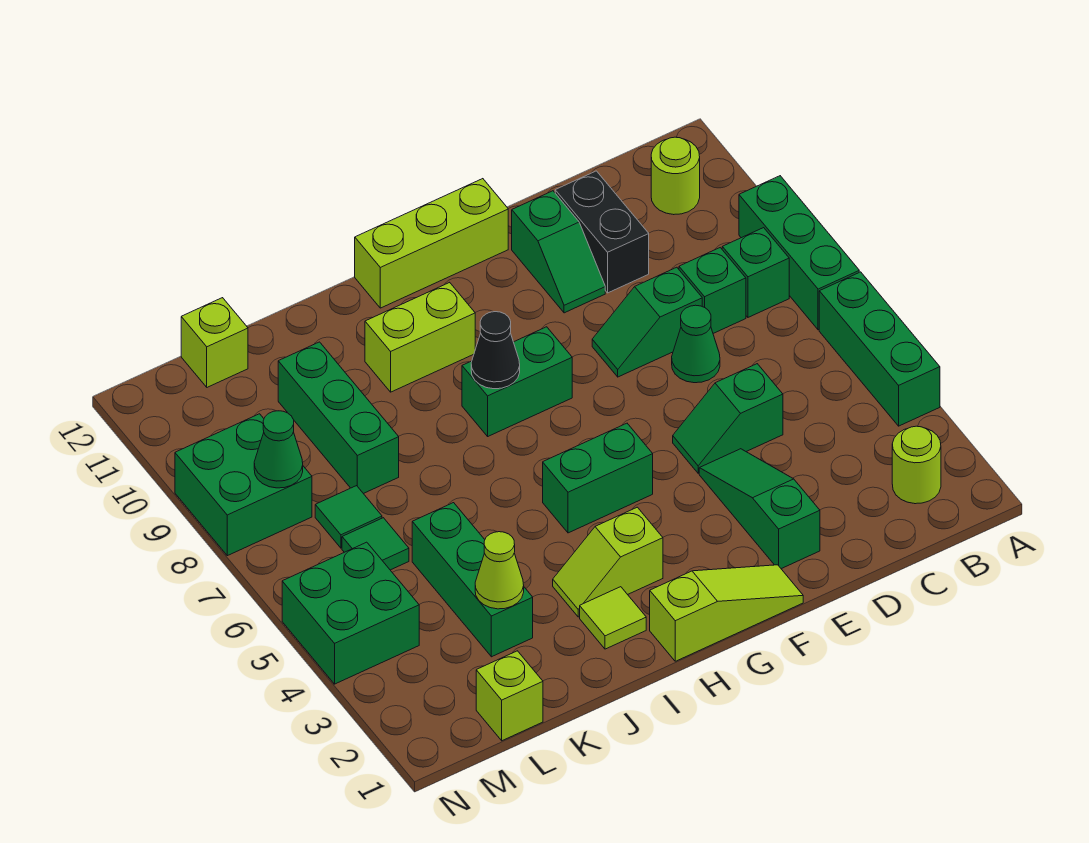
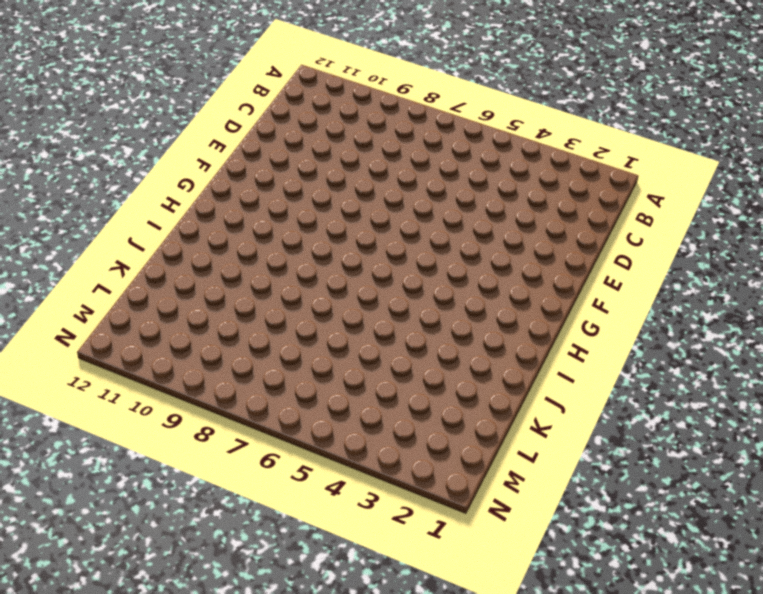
none -> green 1x3 brick [819,272,940,426]
none -> green 1x3 brick [739,176,859,330]
none -> lime 1x1 round brick [892,426,941,504]
none -> green 1x1 brick [722,228,789,317]

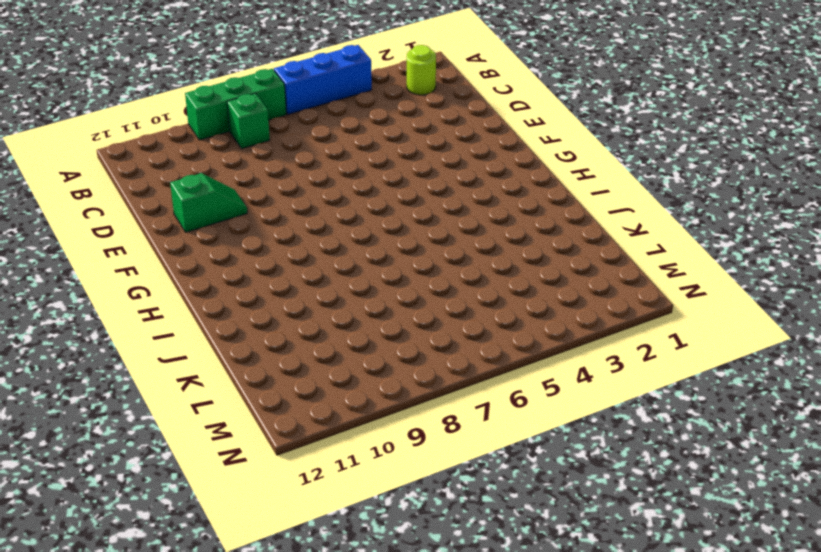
blue 1x3 brick [274,45,372,114] -> green 1x3 brick [819,272,940,426]
none -> lime 1x1 round brick [651,137,700,215]
none -> green 1x1 brick [679,248,746,333]
none -> green 1x2 slope [673,364,783,473]
none -> green 1x1 cone [672,305,720,383]

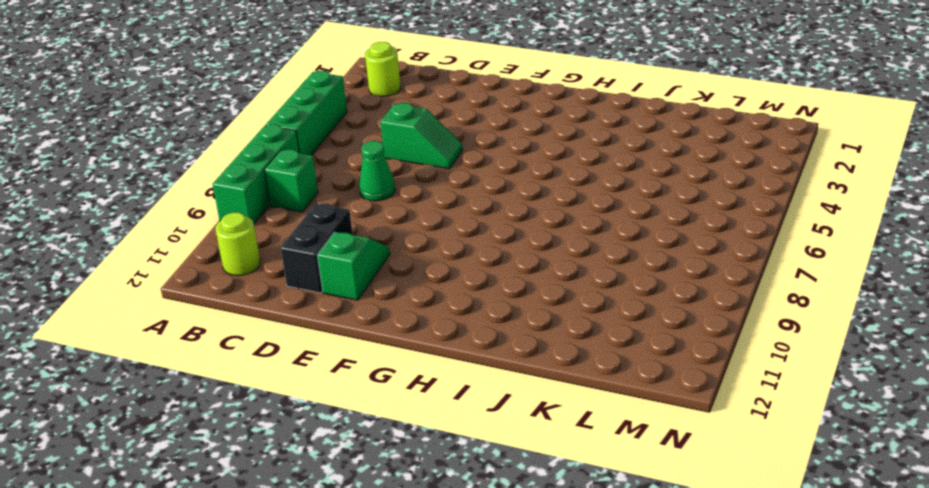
none -> green 1x1 brick [679,248,746,333]
none -> green 1x2 slope [592,267,702,377]
none -> green 1x3 slope [699,449,820,569]
none -> lime 1x3 slope [650,565,803,661]

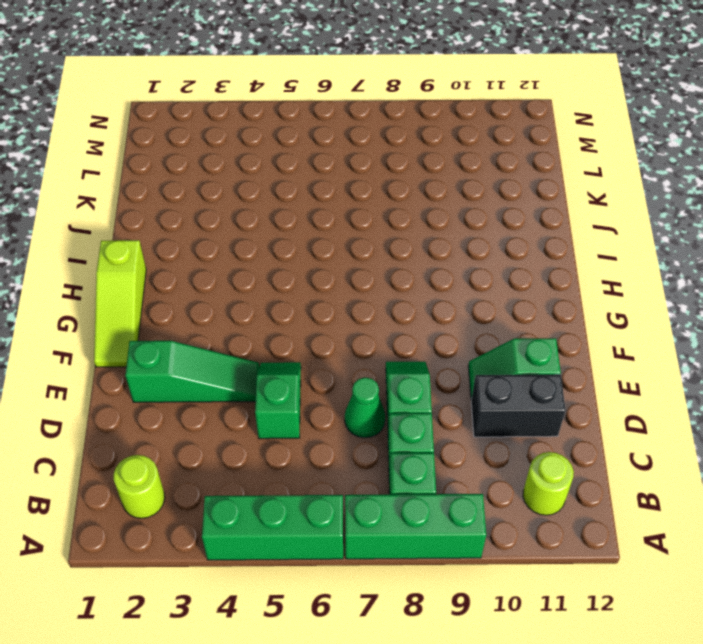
none -> lime 1x3 brick [355,179,508,308]
none -> green 1x2 brick [543,423,653,533]
none -> green 1x2 brick [462,327,572,436]
none -> lime 1x2 slope [553,507,663,617]

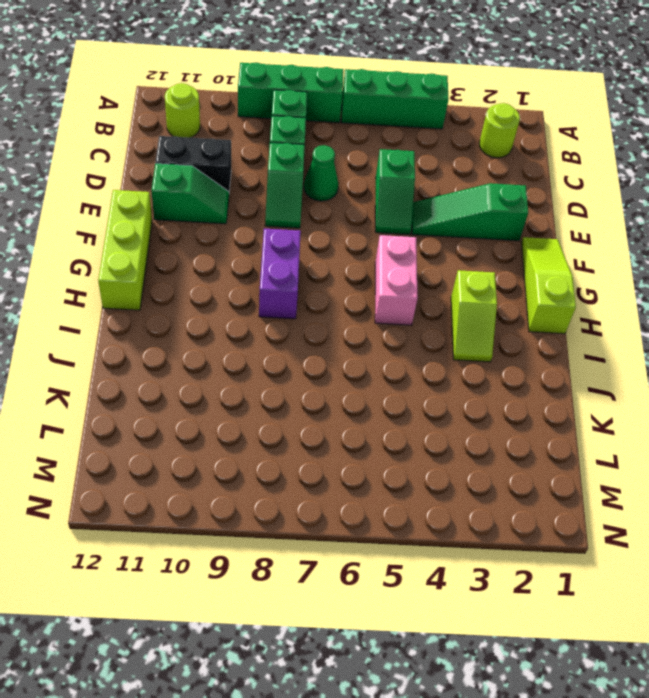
pink 1x2 brick [375,235,418,325] -> green 1x2 brick [543,423,653,533]
purple 1x2 brick [259,229,301,319] -> green 1x2 brick [462,327,572,436]
none -> lime 1x2 brick [365,282,475,392]
none -> lime 1x1 tile [580,587,646,649]
none -> green 1x3 brick [412,503,533,657]
none -> green 1x3 brick [278,342,399,494]

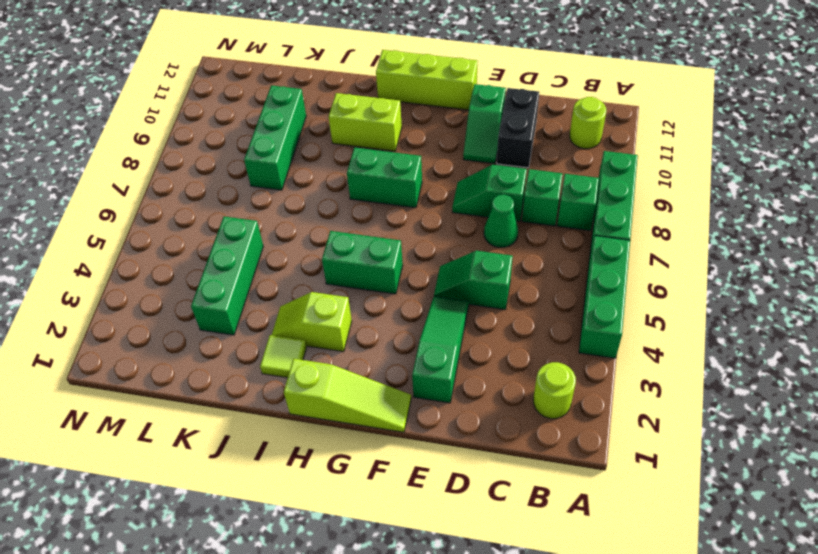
none -> lime 1x1 brick [476,651,543,741]
none -> green 1x1 tile [342,518,409,570]
none -> green 1x1 tile [315,486,382,548]
none -> lime 1x1 brick [181,298,248,387]

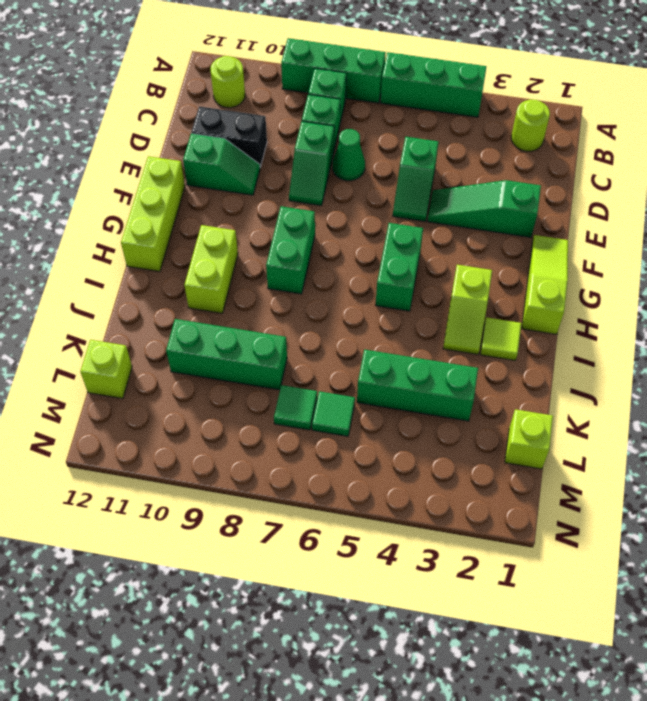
none -> green 2x2 brick [282,542,419,684]
none -> green 2x2 brick [175,414,312,556]
none -> black 1x1 cone [471,312,520,389]
none -> lime 1x1 cone [475,532,524,609]

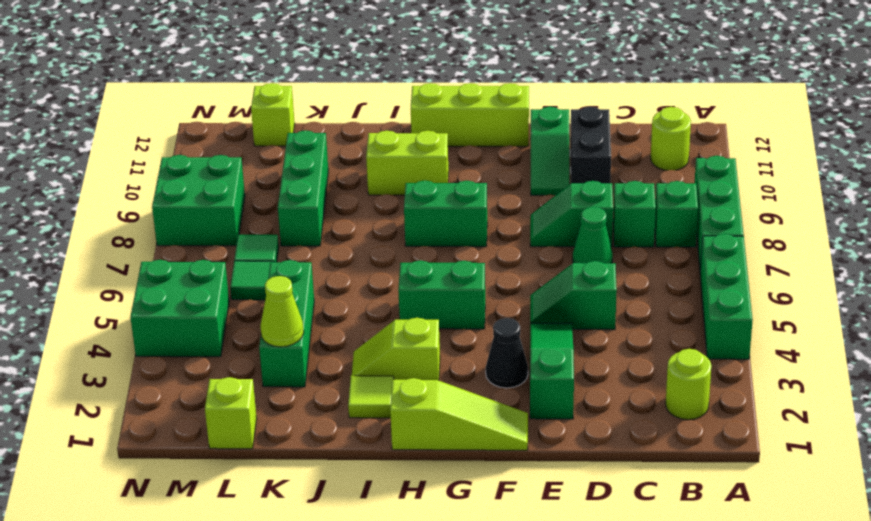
black 1x1 cone [486,318,528,388] -> black 1x1 cone moved to [471,312,520,389]
none -> green 1x1 cone [254,411,303,488]

